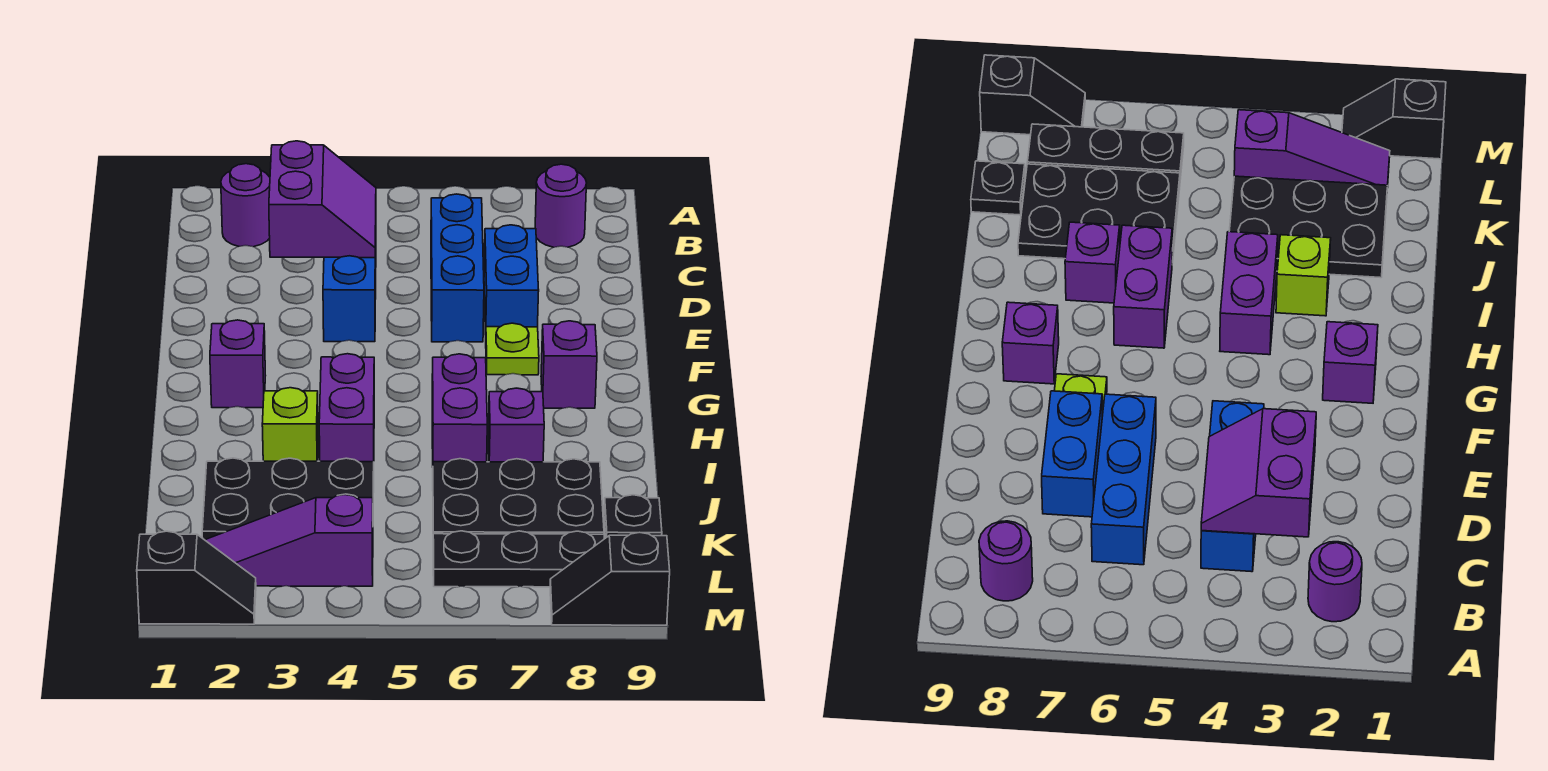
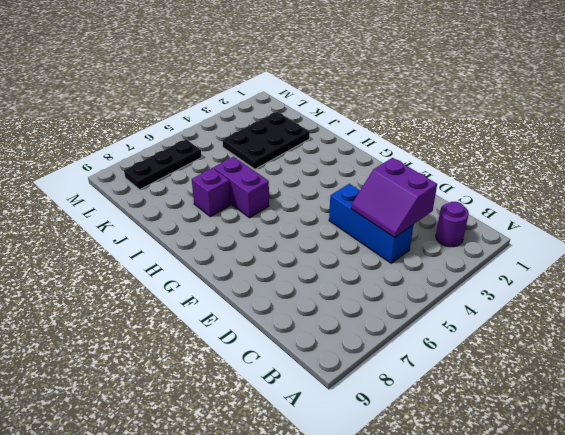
none -> purple 1x1 round brick [535,164,587,247]
none -> blue 1x3 brick [431,194,484,342]
none -> blue 1x2 brick [484,225,539,335]

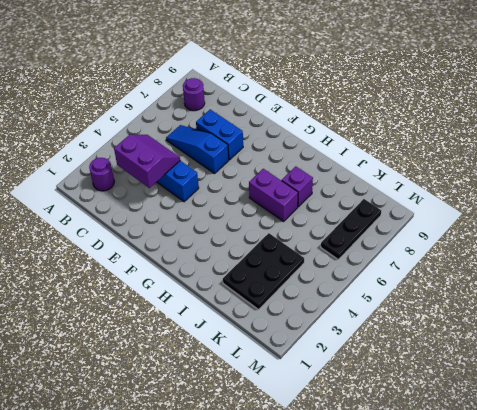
blue 1x3 slope [166,125,229,174] -> blue 1x3 brick [431,194,484,342]
none -> lime 1x1 plate [486,323,539,375]
none -> purple 1x1 brick [210,320,266,408]
none -> purple 1x1 brick [541,321,597,408]

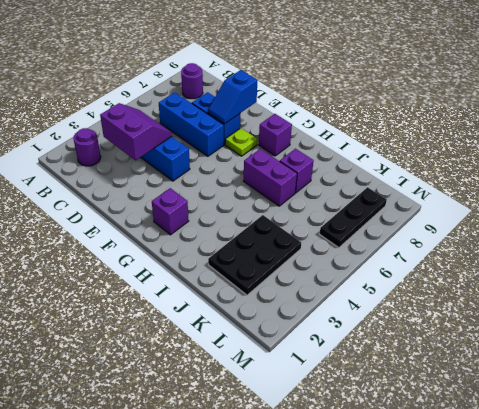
blue 1x2 slope [208,70,257,124] -> none
none -> purple 1x2 brick [319,354,374,462]
none -> lime 1x1 brick [262,388,318,461]
none -> black 2x3 plate [433,459,604,534]

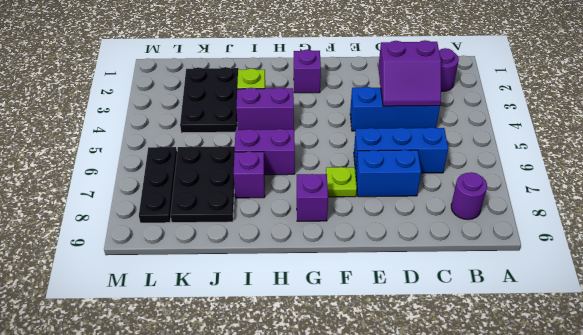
none -> black 1x1 plate [604,495,662,538]
none -> purple 1x3 slope [205,494,373,586]
none -> black 1x2 slope [137,531,256,624]

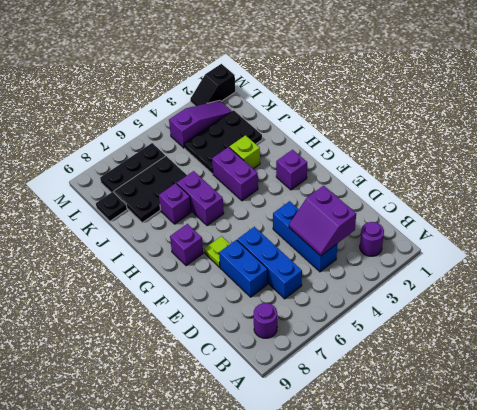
none -> black 1x2 slope [550,532,670,625]

